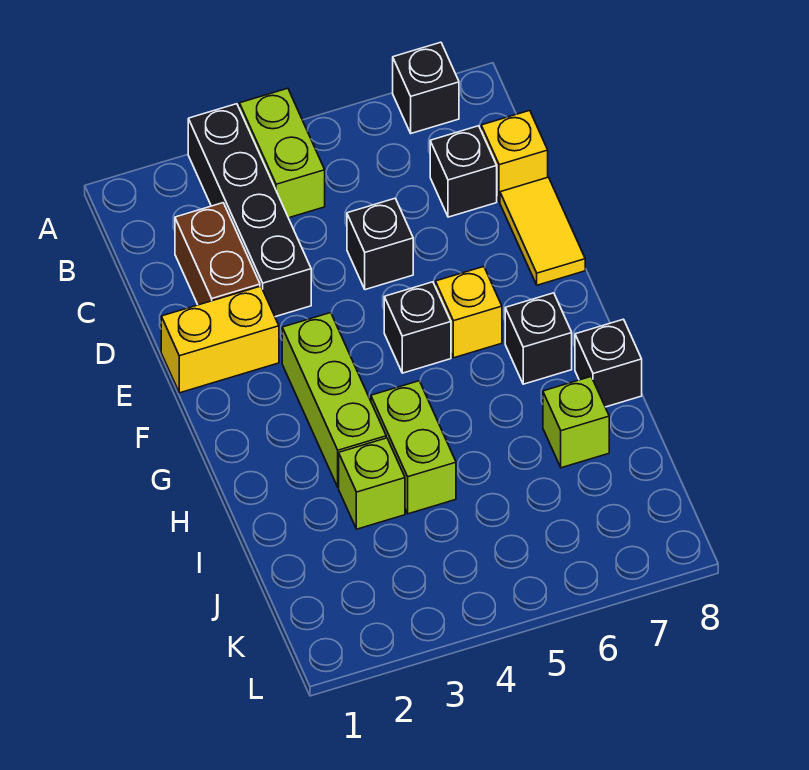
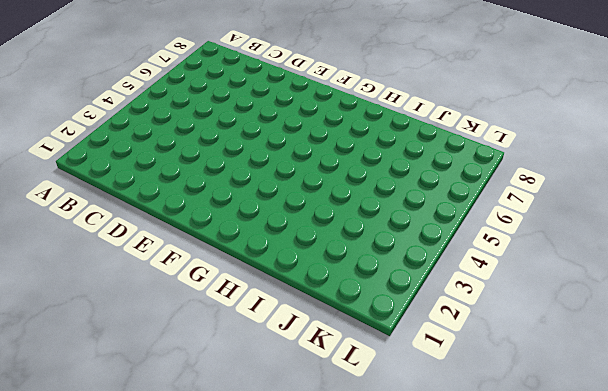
none -> black 1x4 brick [188,104,311,317]
none -> lime 1x2 brick [239,88,325,218]
none -> black 1x1 brick [393,42,459,133]

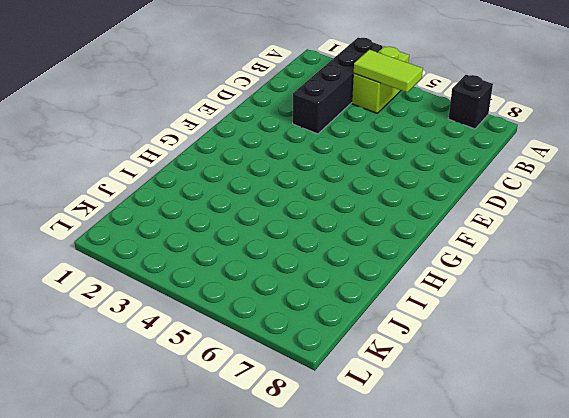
lime 1x2 tile [354,50,423,92] -> none
none -> brown 1x2 brick [175,203,260,305]
none -> black 1x1 brick [430,126,497,217]
none -> yellow 1x1 brick [481,110,548,202]

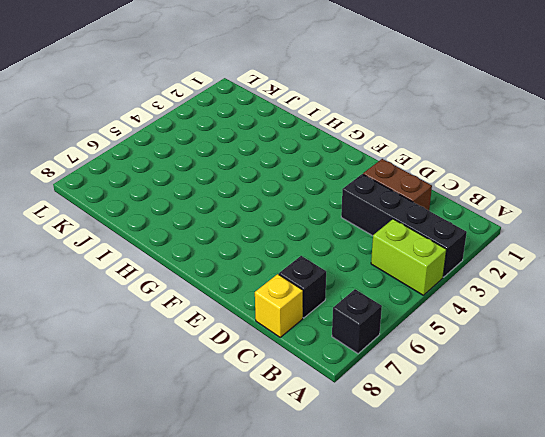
none -> black 1x1 brick [347,199,413,290]
none -> yellow 1x2 tile [500,177,585,285]
none -> yellow 1x2 brick [161,286,279,393]

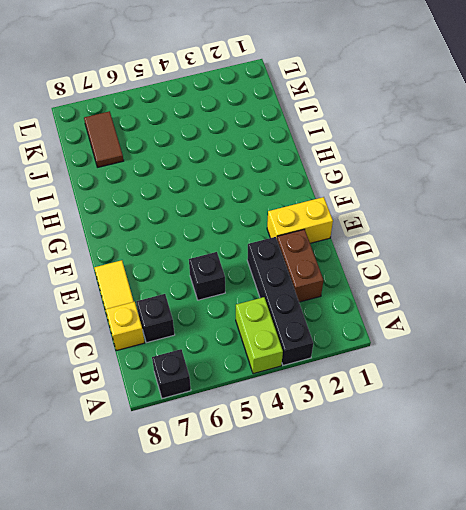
brown 1x2 tile [84,111,124,167] -> none
none -> lime 1x3 brick [282,313,386,487]
none -> black 1x1 brick [384,282,451,373]
none -> yellow 1x1 brick [435,267,502,358]

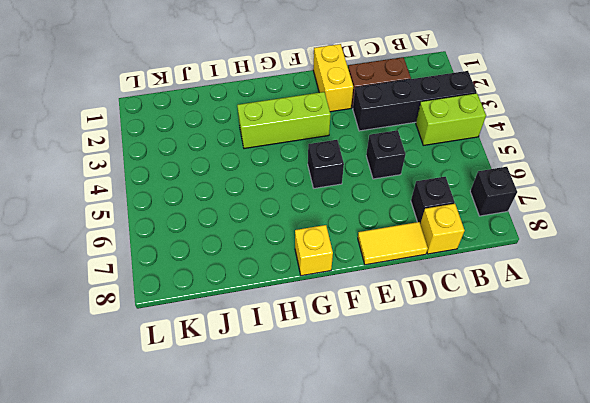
yellow 1x1 brick [295,225,333,276] -> yellow 1x1 brick moved to [435,267,502,358]
none -> black 1x1 brick [505,293,572,384]
none -> lime 1x2 brick [371,381,456,514]
none -> black 1x1 brick [575,319,642,407]

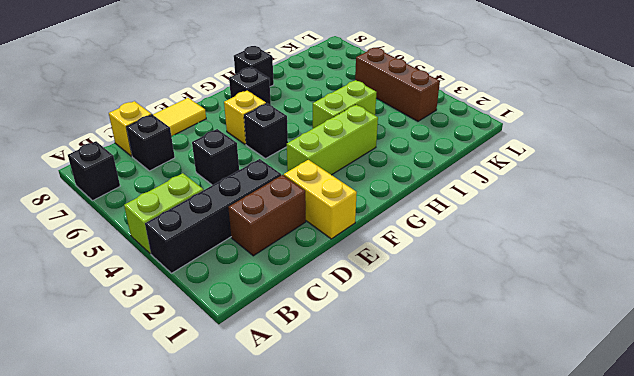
brown 1x3 brick [355,48,440,121] -> none
none -> lime 1x1 brick [339,438,405,529]
none -> lime 1x1 brick [543,377,609,468]

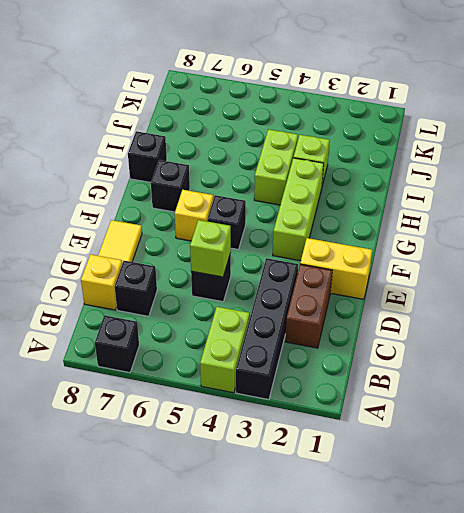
lime 1x1 brick [190,220,231,277] -> lime 1x1 brick moved to [543,377,609,468]

